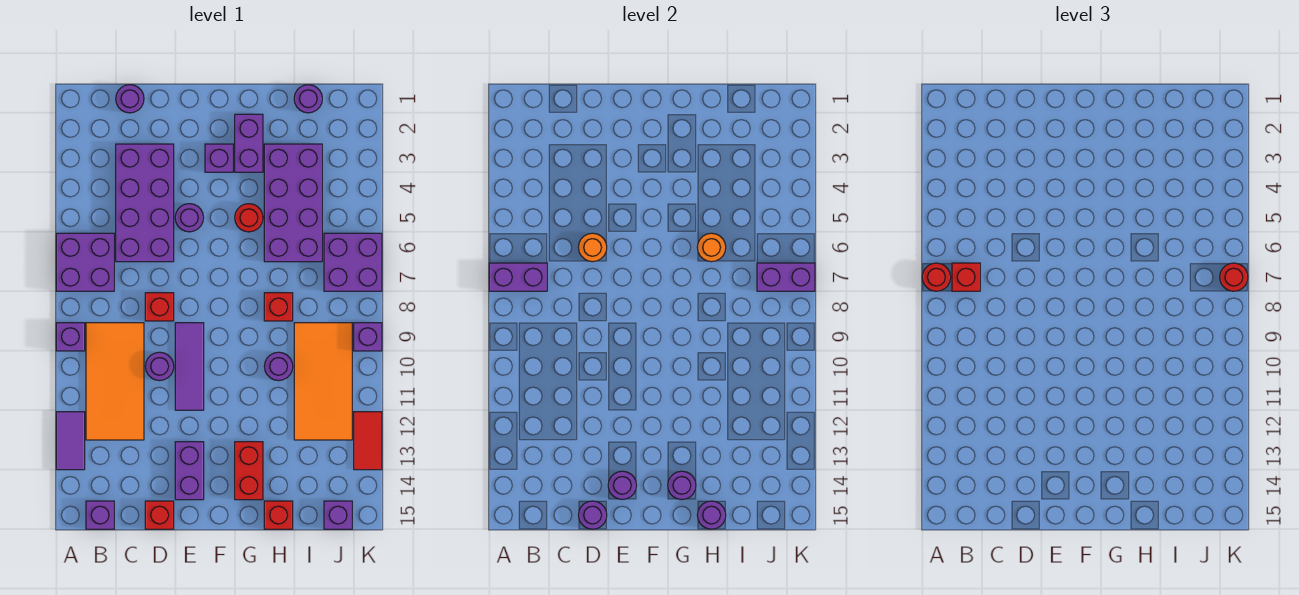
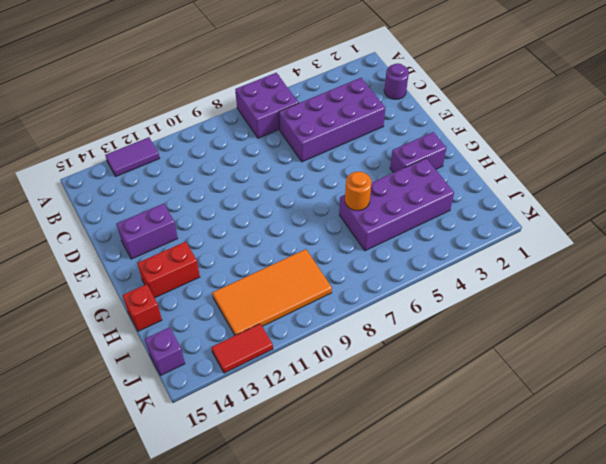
none -> purple 1x1 brick [56,323,85,351]
none -> orange 2x4 tile [86,323,144,440]
none -> purple 1x1 brick [86,501,114,529]
none -> red 1x1 brick [145,293,174,321]

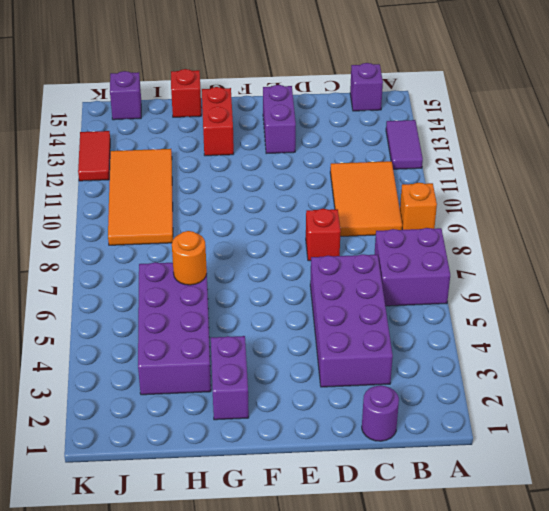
orange 1x1 brick [400,183,437,230] -> purple 1x1 brick [56,323,85,351]
orange 2x3 tile [330,161,402,236] -> orange 2x4 tile [86,323,144,440]
none -> purple 1x1 round brick [146,352,174,381]
none -> red 1x1 brick [145,501,174,529]
none -> purple 1x1 round brick [175,204,203,232]
none -> purple 1x3 tile [175,323,204,410]

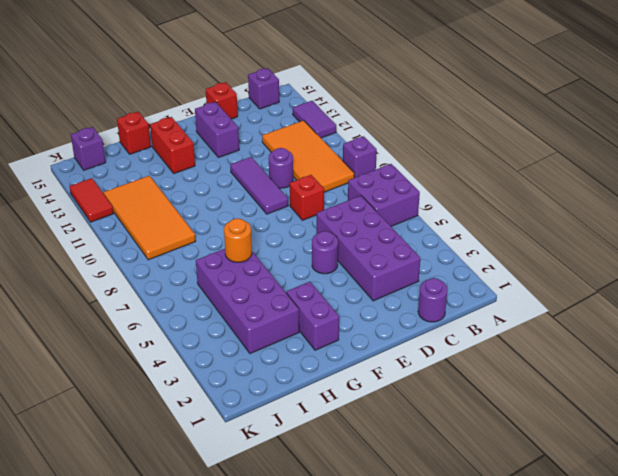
none -> purple 1x1 brick [205,144,233,172]
none -> red 1x1 round brick [235,204,263,232]
none -> red 1x1 brick [264,293,293,321]
none -> purple 1x1 round brick [264,352,293,381]

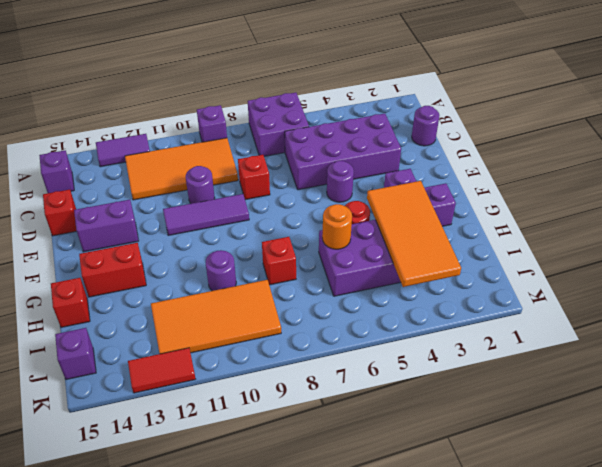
orange 2x4 tile [367,181,461,287] -> none
none -> purple 1x1 round brick [294,85,322,113]
none -> purple 2x2 brick [324,233,382,291]
none -> purple 1x1 brick [354,323,382,351]
none -> purple 1x2 brick [489,263,547,291]

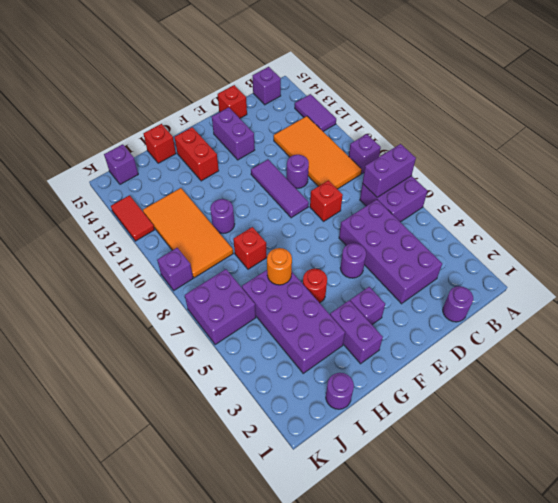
none -> orange 1x1 round brick [579,233,607,262]
none -> purple 1x1 round brick [579,501,607,529]
none -> purple 1x1 round brick [608,471,636,500]
none -> purple 1x1 round brick [668,471,696,500]

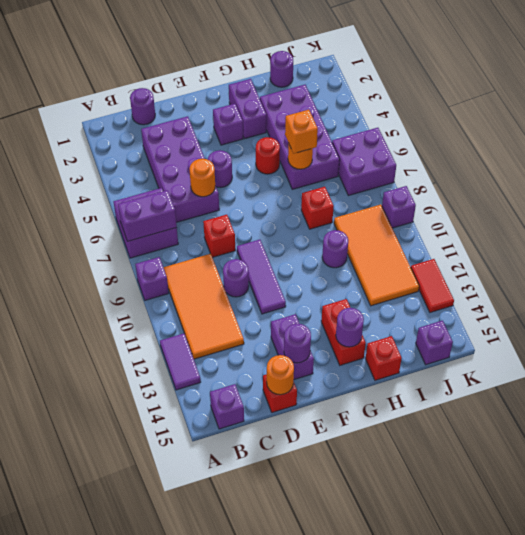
orange 1x1 round brick [267,355,294,395] -> purple 1x1 round brick [579,501,607,529]
orange 1x1 brick [285,110,318,154] -> none
none -> purple 1x1 round brick [697,501,726,529]
none -> purple 1x2 brick [757,263,815,291]
none -> red 1x1 round brick [922,263,951,291]
none -> red 1x1 brick [952,263,980,291]

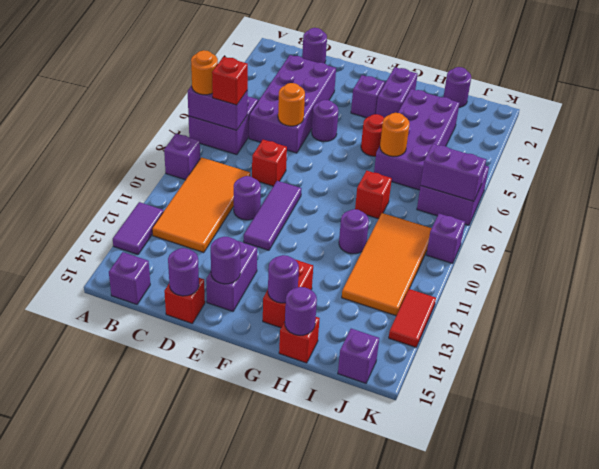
orange 1x1 round brick [191,50,218,95] -> red 1x1 round brick [922,263,951,291]
none -> red 1x1 round brick [1220,263,1248,291]

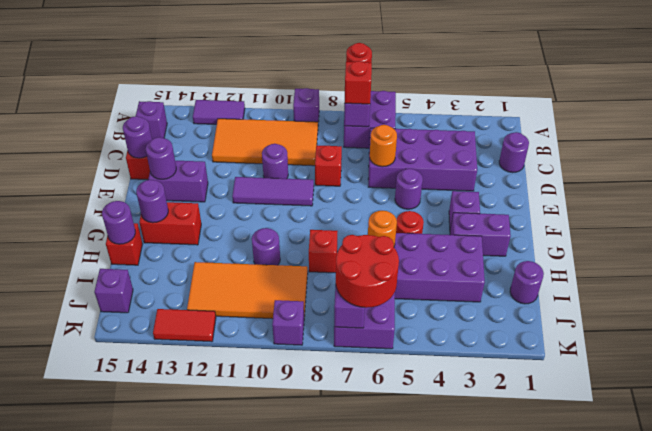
red 2x2 round brick [336,235,399,308] -> red 1x1 round brick [1220,263,1248,291]

